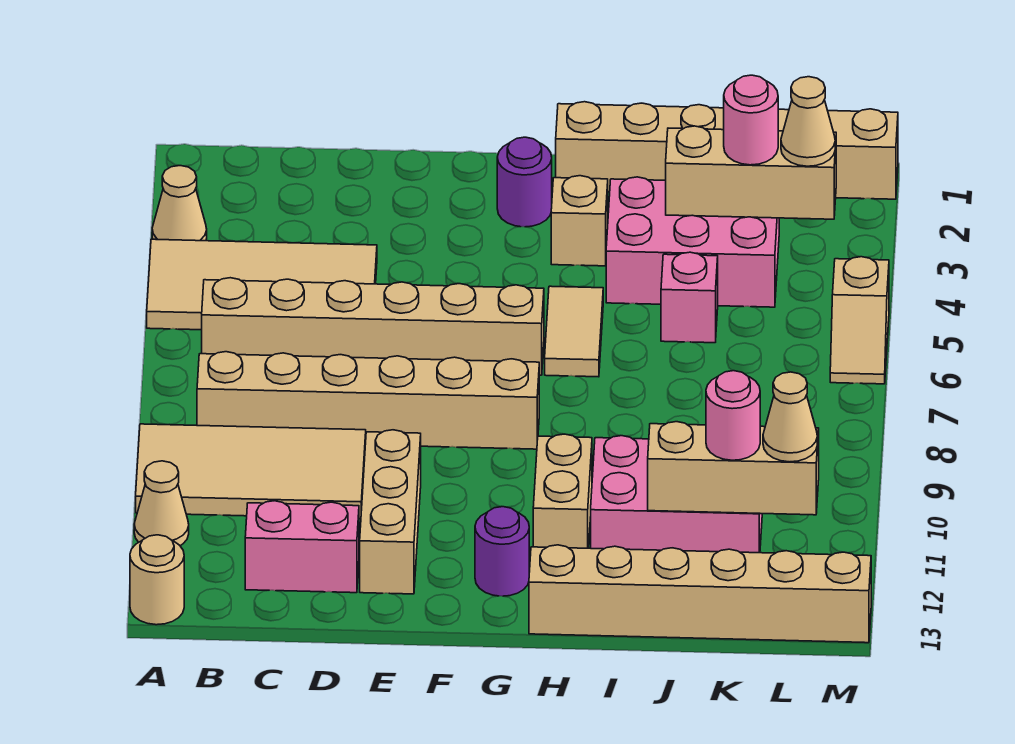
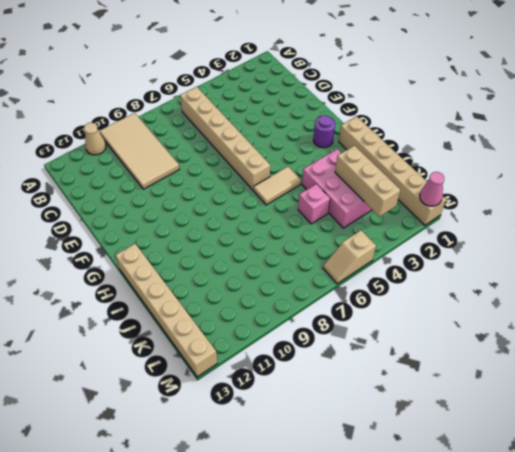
pink 1x1 cone [420,172,444,206] -> none
none -> tan 1x1 cone [152,166,207,241]
none -> tan 2x4 tile [147,239,377,330]
none -> tan 1x1 round brick [130,535,184,625]

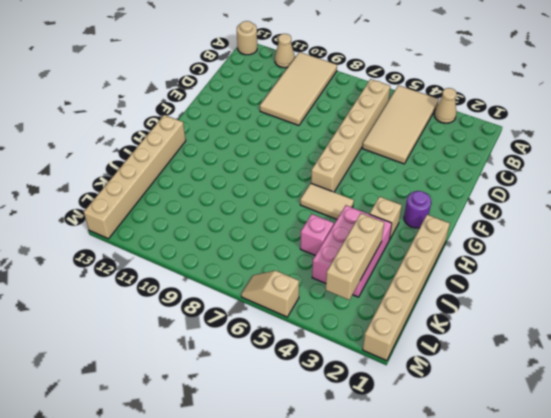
none -> tan 1x6 brick [197,352,539,449]
none -> pink 1x2 brick [245,501,359,593]
none -> tan 1x3 brick [360,430,421,594]

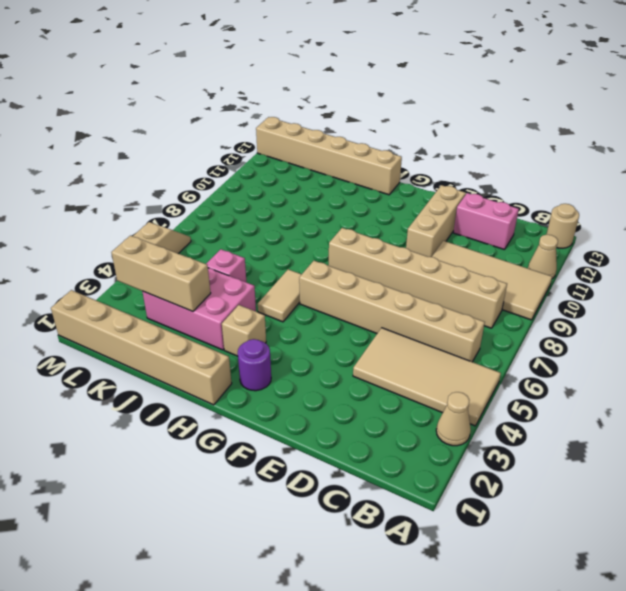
none -> purple 1x1 round brick [475,507,529,596]
none -> tan 1x2 brick [533,434,592,548]
none -> pink 2x3 brick [591,436,762,553]

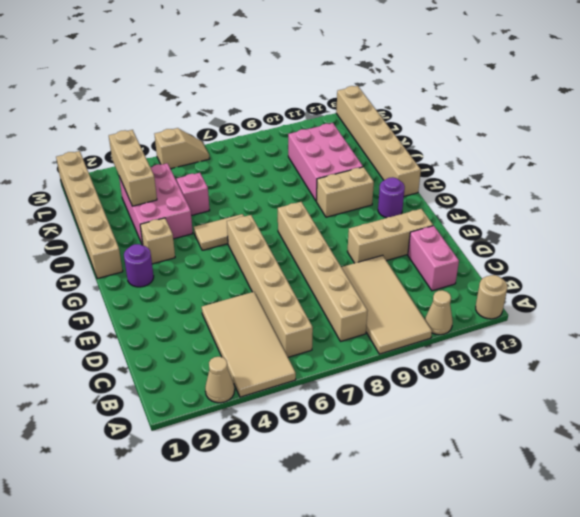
none -> tan 1x3 brick [648,422,819,515]
none -> pink 1x1 round brick [724,75,778,165]
none -> pink 1x1 round brick [706,371,760,460]

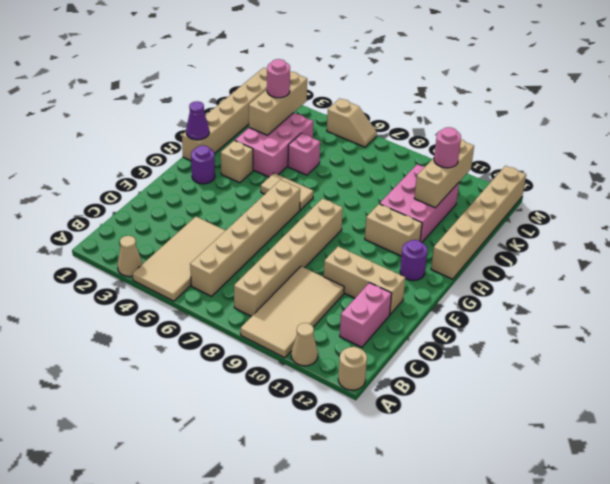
purple 1x1 cone [186,101,209,140] -> none
none -> tan 1x1 cone [781,77,835,166]
none -> tan 1x1 cone [763,372,817,462]

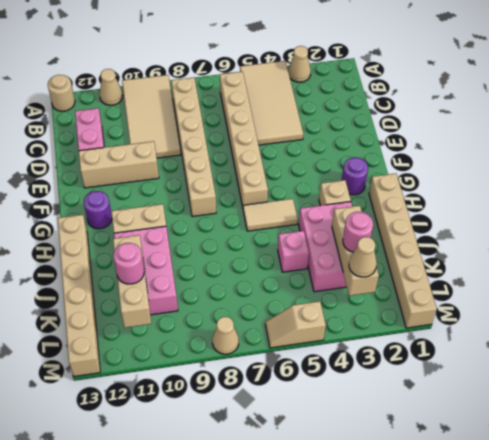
tan 1x1 cone [212,317,239,354] -> tan 1x1 cone moved to [763,372,817,462]

